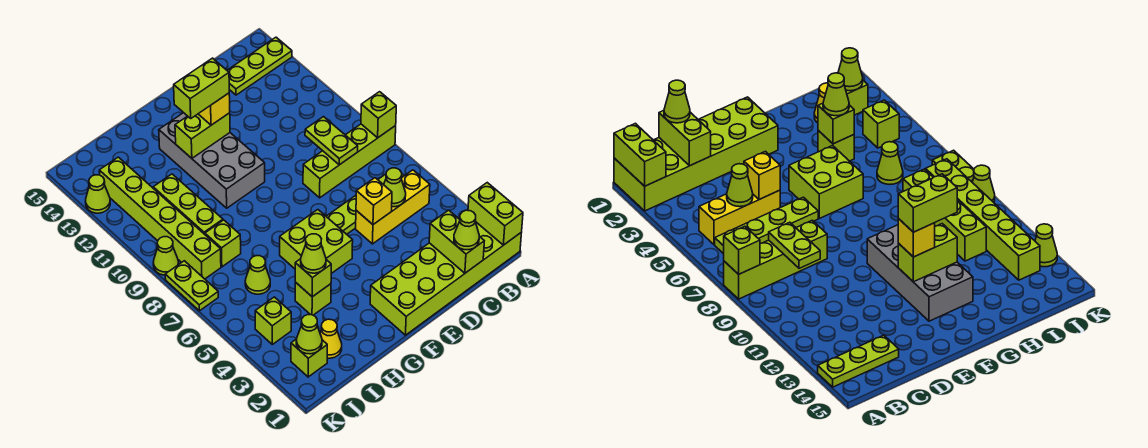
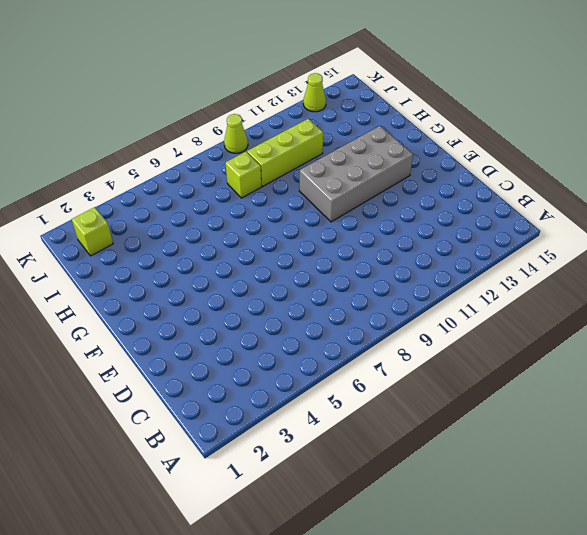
none -> lime 2x6 brick [370,222,522,335]
none -> lime 1x4 brick [303,124,396,198]
none -> lime 1x3 plate [227,37,292,95]
none -> yellow 1x3 brick [356,170,430,244]

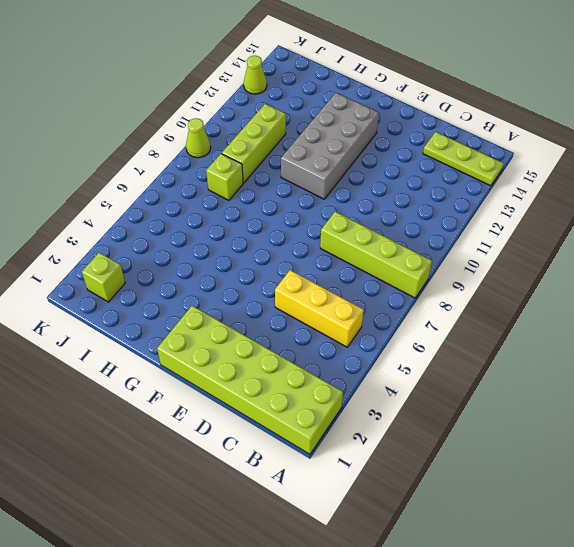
none -> lime 1x4 plate [326,174,404,234]
none -> lime 2x2 brick [280,210,353,274]
none -> lime 1x1 brick [295,282,331,315]
none -> yellow 1x1 cone [320,319,342,358]

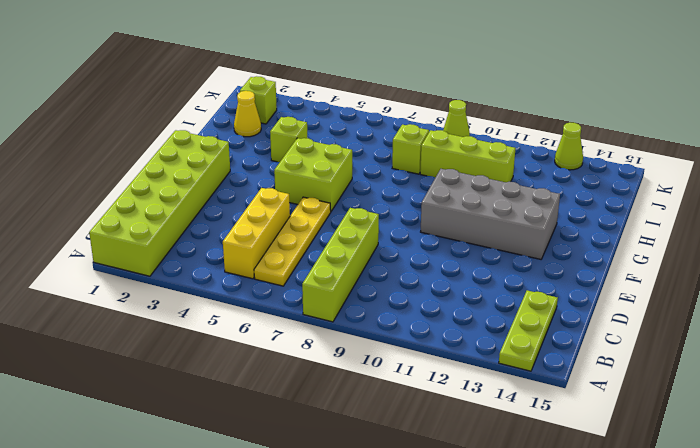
yellow 1x4 plate [254,197,331,286] -> lime 1x4 plate [326,174,404,234]
none -> lime 1x1 cone [245,256,270,294]
none -> lime 1x1 brick [255,297,291,344]
none -> lime 1x6 brick [99,157,221,279]
none -> lime 1x2 plate [165,261,218,311]

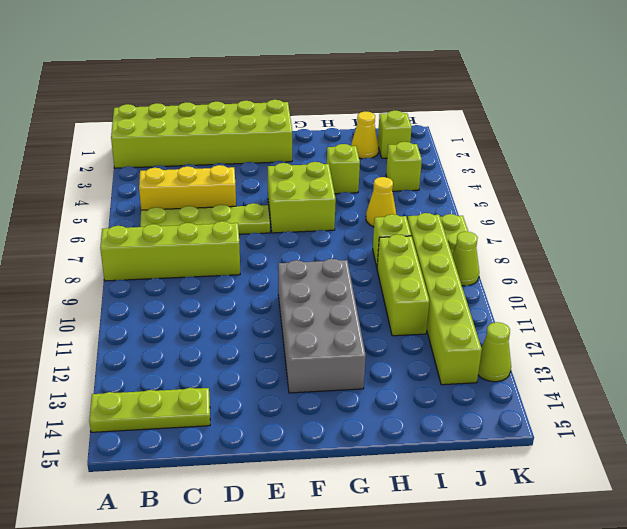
yellow 1x1 cone [366,177,396,227] -> lime 1x1 cone [245,256,270,294]
none -> lime 1x2 brick [468,183,523,245]
none -> lime 1x1 brick [361,92,396,138]
none -> lime 1x2 brick [429,210,484,273]
none -> lime 1x1 cone [384,168,406,207]

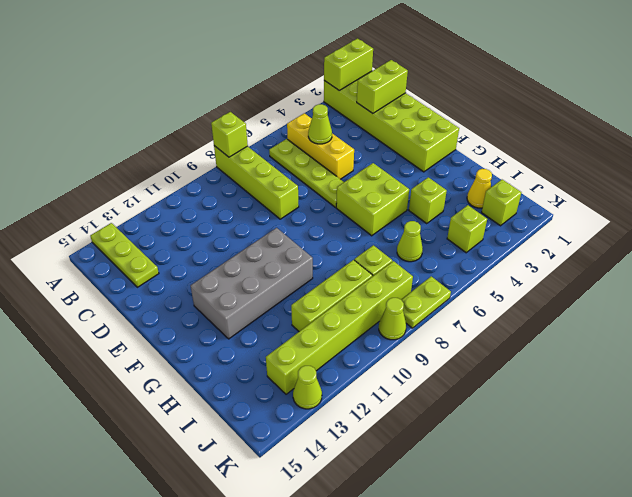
none -> lime 1x2 plate [305,117,358,165]
none -> yellow 1x1 brick [356,178,392,225]
none -> lime 1x2 brick [175,113,230,158]
none -> lime 1x1 brick [295,259,331,297]

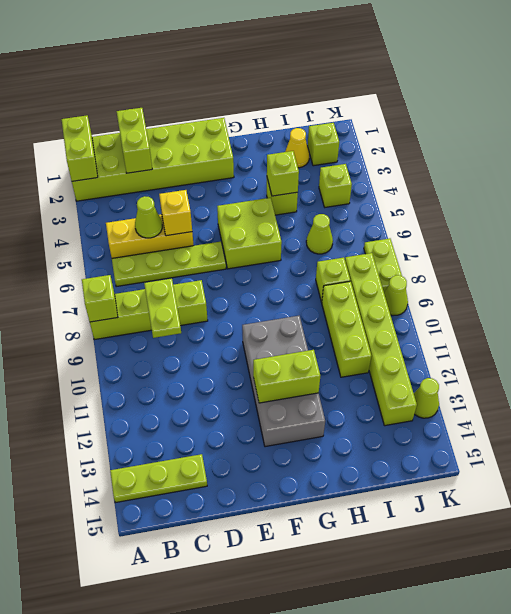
none -> lime 1x1 cone [296,315,322,354]
none -> lime 1x1 cone [454,210,479,250]
none -> yellow 1x1 brick [199,93,230,125]
none -> lime 1x1 cone [301,234,326,273]

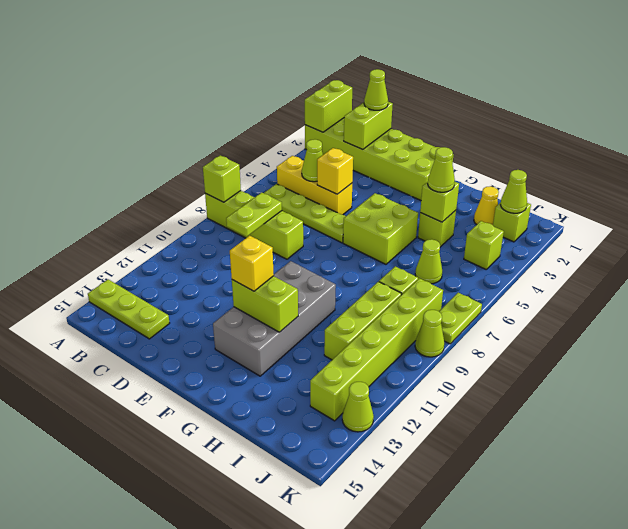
none -> lime 1x2 brick [174,58,229,118]

